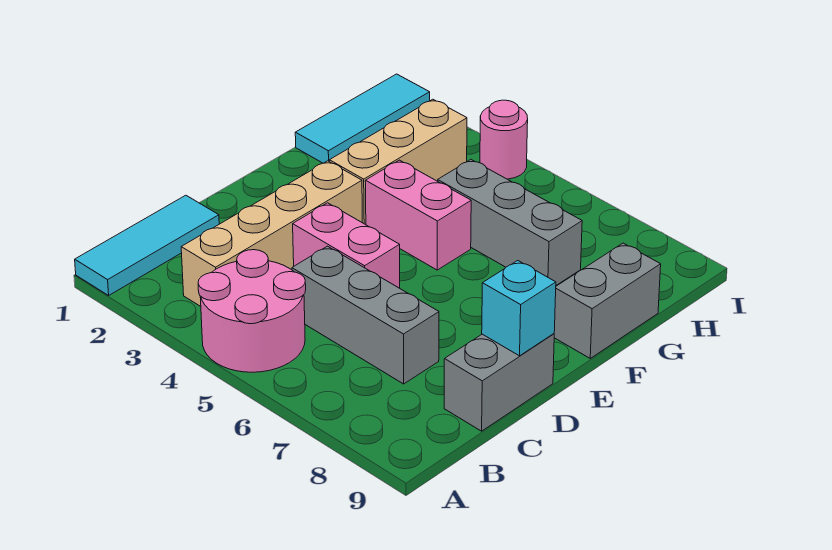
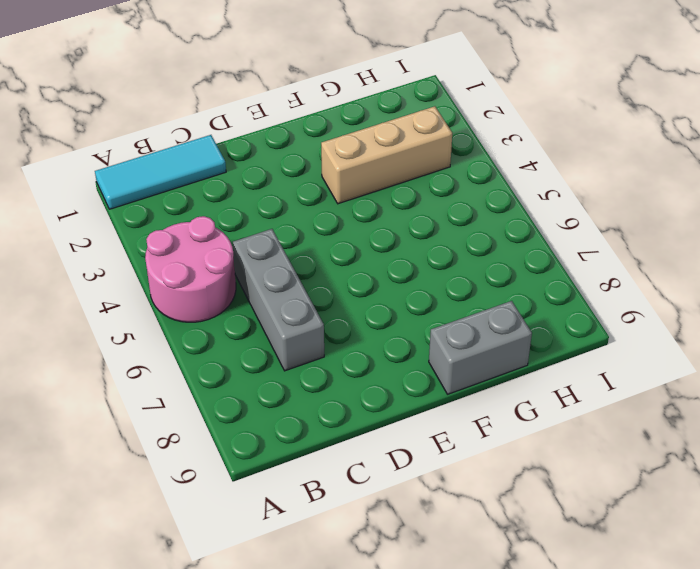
none -> tan 1x4 brick [181,161,362,306]
none -> grey 1x2 brick [444,334,554,431]
none -> pink 1x2 brick [293,203,400,288]

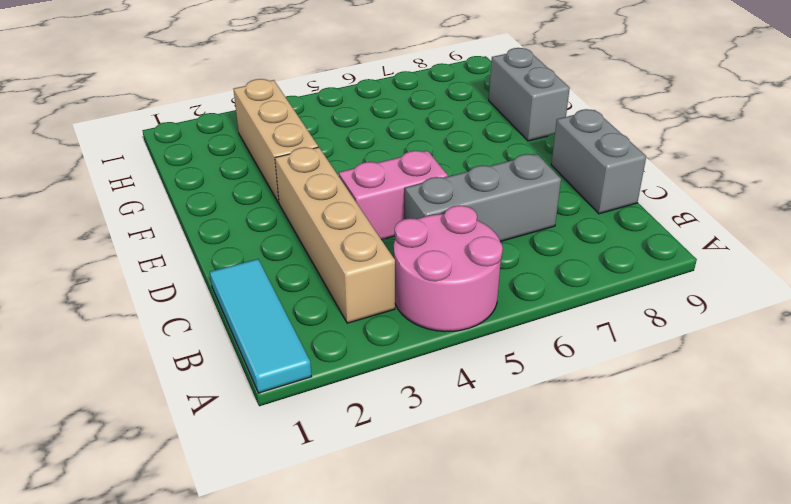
none -> pink 1x2 brick [365,160,471,270]
none -> cyan 1x3 tile [295,74,430,163]
none -> grey 1x3 brick [438,160,582,285]

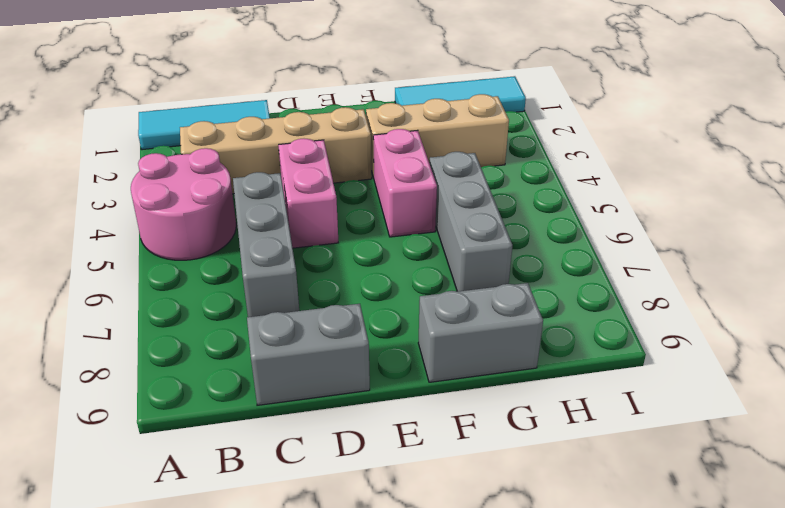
none -> pink 1x1 round brick [480,100,528,179]
none -> cyan 1x1 brick [482,261,556,356]

